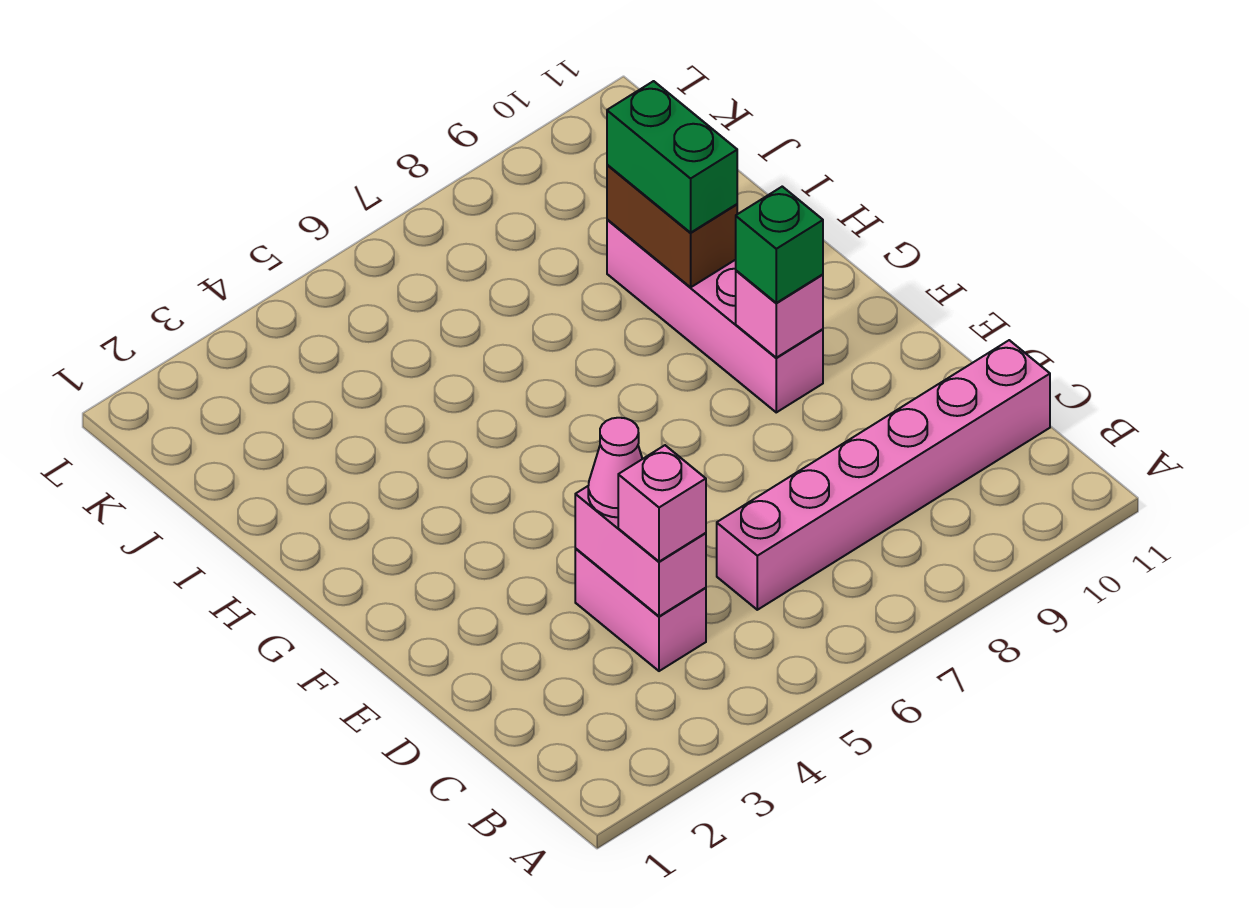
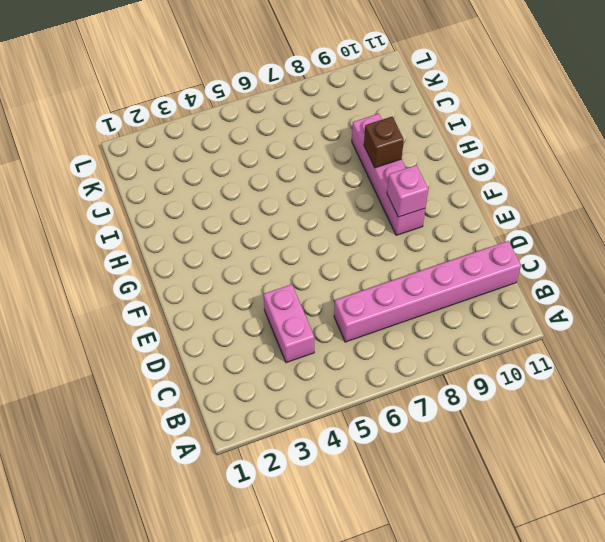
brown 1x1 brick [364,117,404,168] -> brown 1x2 brick [607,165,737,287]
none -> pink 1x2 brick [575,486,706,616]
none -> pink 1x1 brick [618,445,706,562]

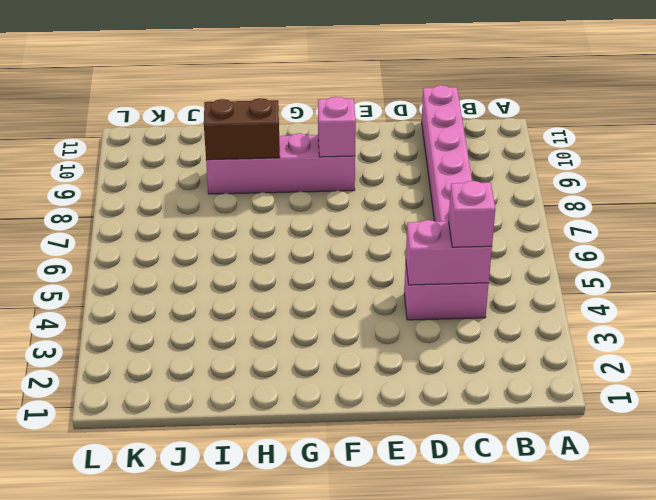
none -> pink 1x1 cone [588,418,642,517]
none -> green 1x1 brick [736,187,823,303]

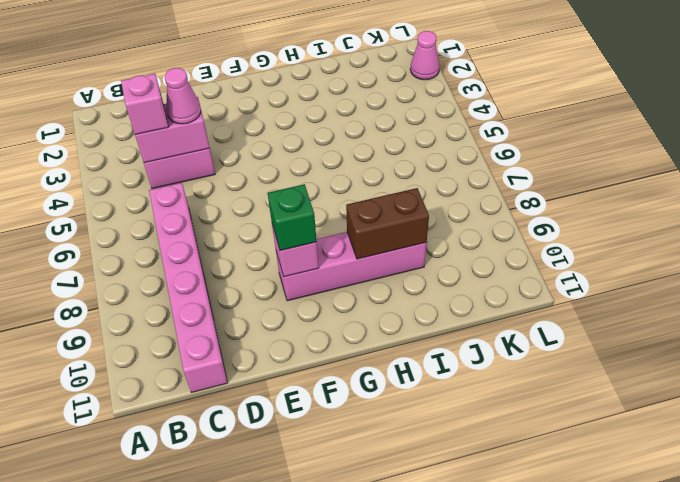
pink 1x1 cone [410,31,440,80] -> none
none -> green 1x2 brick [607,81,737,233]

